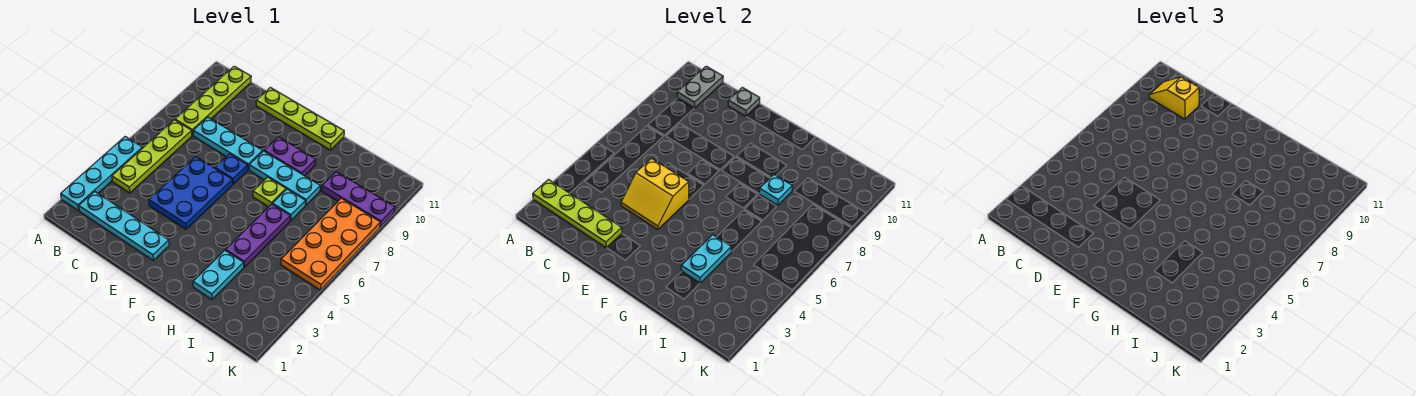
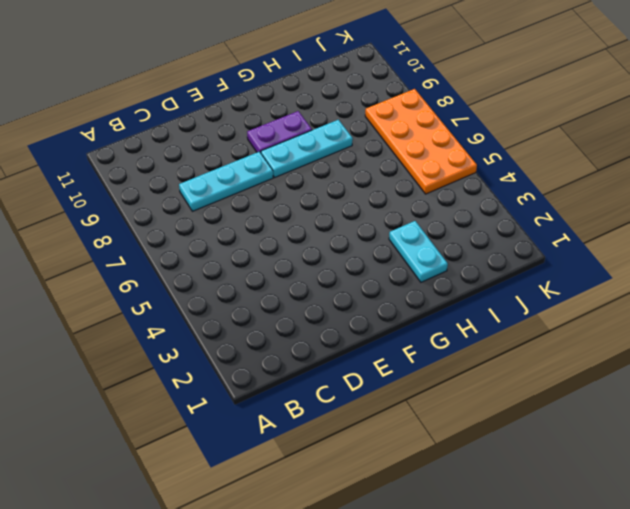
none -> cyan 1x4 plate [61,137,142,211]
none -> cyan 1x4 plate [79,191,169,260]
none -> lime 1x4 plate [112,120,192,193]

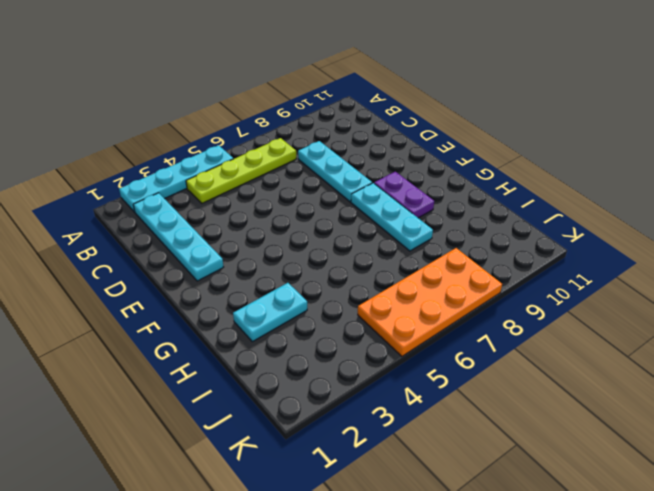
none -> lime 1x4 plate [175,66,251,136]
none -> blue 2x3 plate [149,157,232,229]
none -> lime 1x4 plate [256,87,344,150]

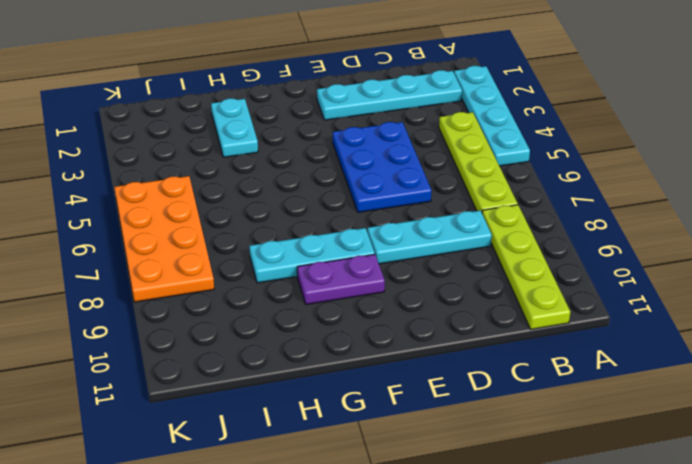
none -> lime 1x4 plate [256,87,344,150]
none -> blue 1x1 plate [215,154,248,184]
none -> lime 1x1 plate [253,177,286,207]

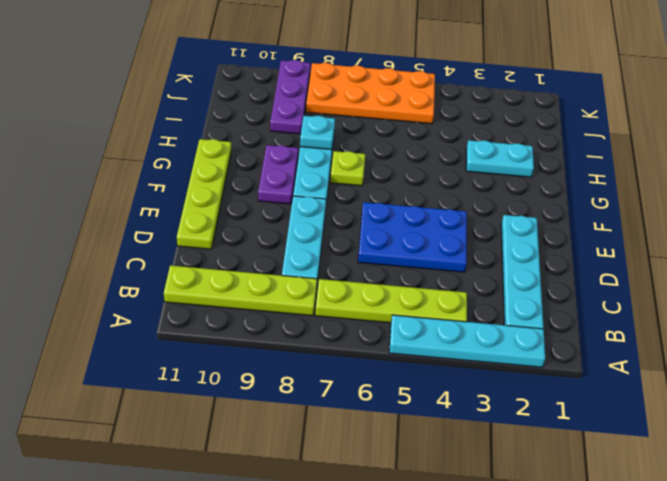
none -> blue 1x1 plate [215,154,248,184]
none -> purple 1x3 plate [226,204,290,267]
none -> cyan 1x1 plate [272,189,305,221]

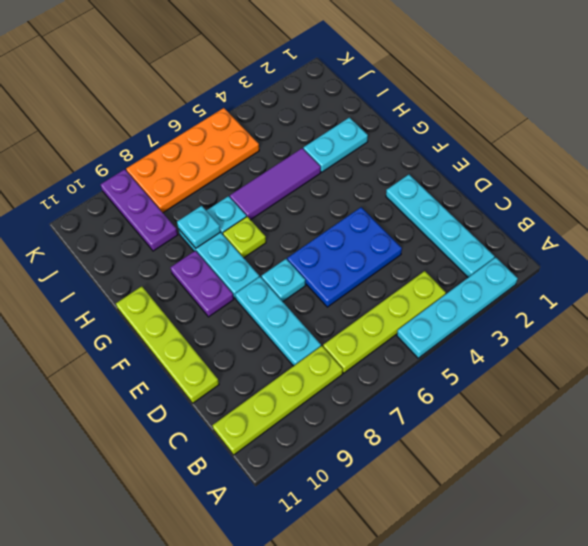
cyan 1x1 plate [262,259,306,301] -> blue 1x1 plate [215,154,248,184]
purple 1x3 tile [230,148,321,220] -> purple 1x3 plate [226,204,290,267]
none -> lime 1x4 plate [533,180,622,248]
none -> grey 1x2 plate [677,66,723,108]
none -> yellow 2x2 slope [621,159,689,229]

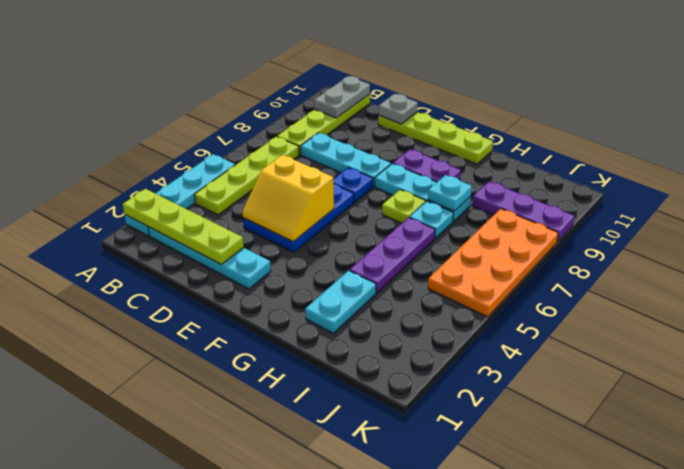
none -> cyan 1x2 plate [681,235,731,283]
none -> yellow 1x2 slope [1149,77,1199,119]

